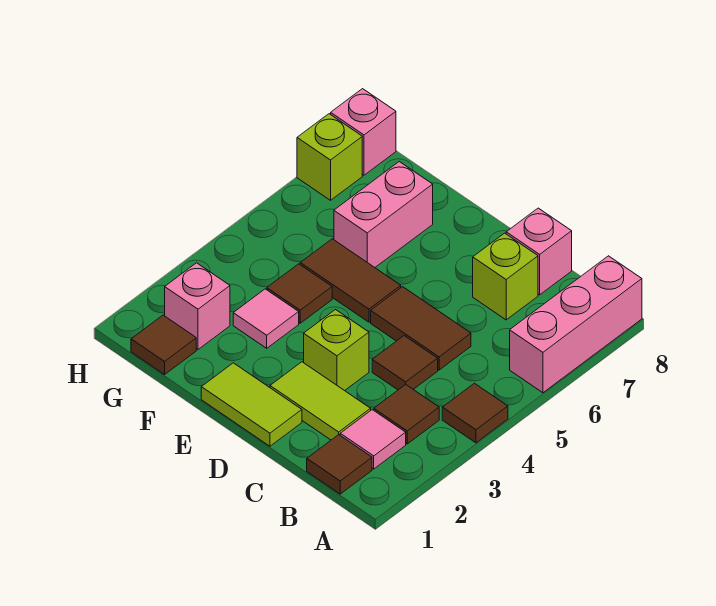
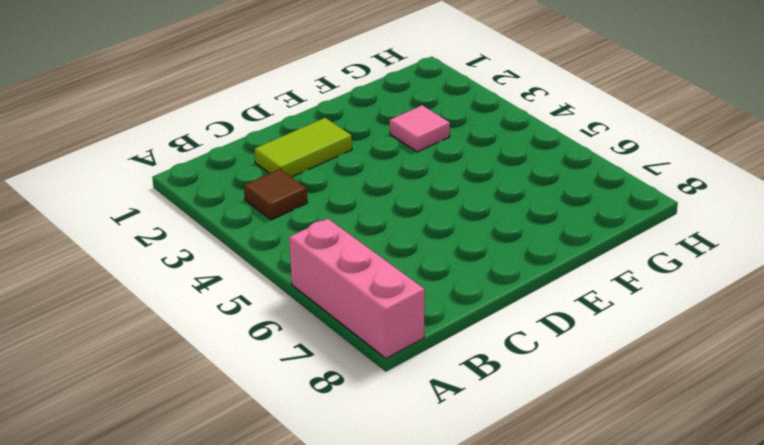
none -> brown 1x1 tile [442,383,508,443]
none -> brown 1x1 tile [307,435,372,494]
none -> pink 1x1 tile [340,410,406,469]

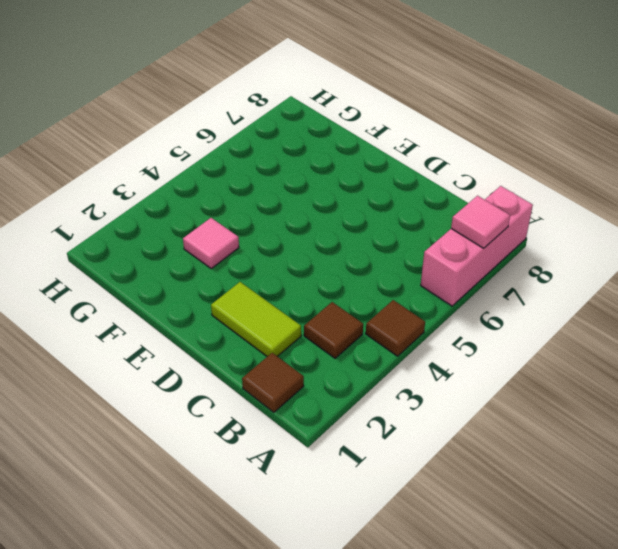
pink 1x1 tile [451,196,510,248] -> pink 1x1 tile moved to [340,410,406,469]
none -> brown 1x1 tile [372,336,438,390]
none -> brown 1x2 tile [371,287,471,370]
none -> lime 1x1 brick [473,233,538,320]

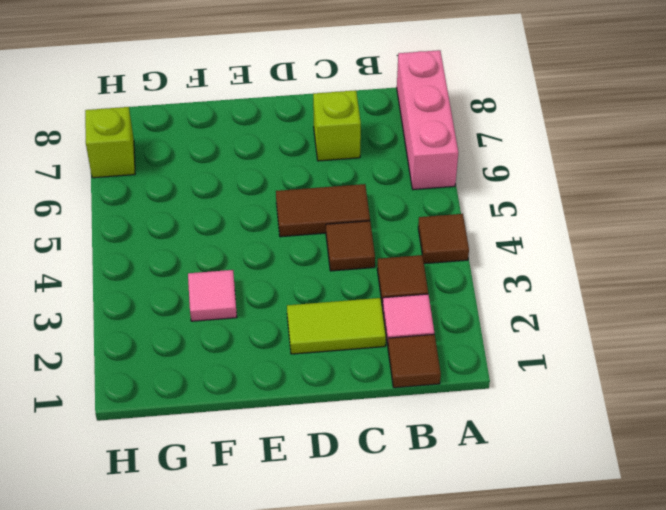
none -> pink 1x1 brick [506,208,572,295]
none -> lime 1x2 tile [201,363,302,446]
none -> lime 1x1 brick [304,310,369,391]

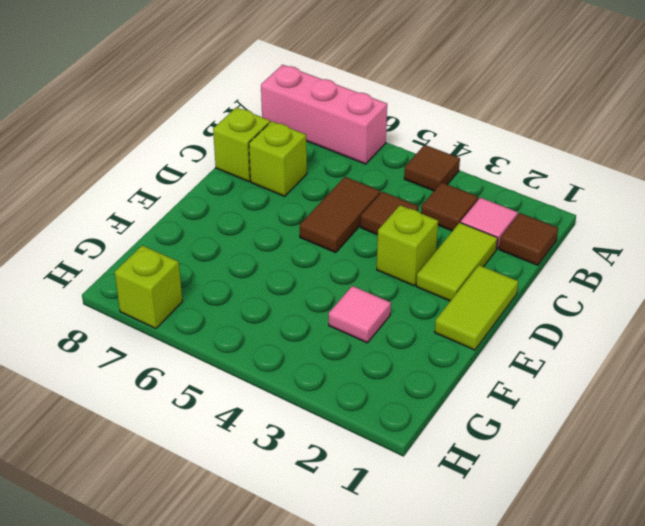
lime 1x1 brick [213,107,270,182] -> pink 1x1 brick [506,208,572,295]
none -> brown 1x2 tile [300,239,401,322]
none -> brown 1x1 tile [267,264,332,323]
none -> pink 1x2 brick [334,162,433,267]

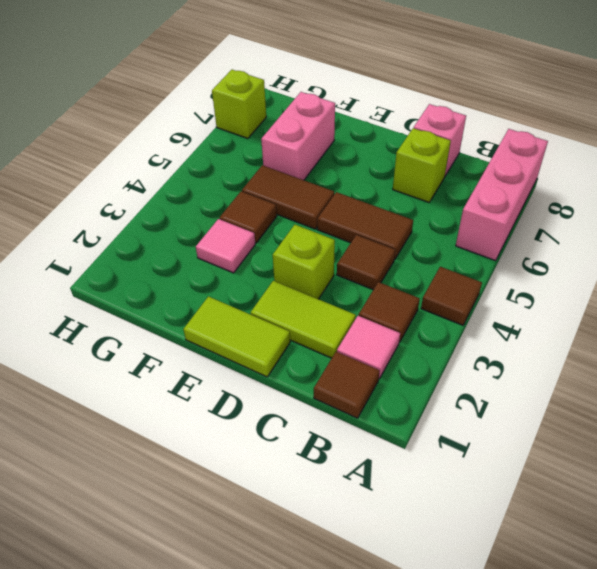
none -> brown 1x1 tile [131,315,196,375]
none -> pink 1x1 brick [165,263,230,349]
none -> pink 1x1 brick [331,89,396,175]

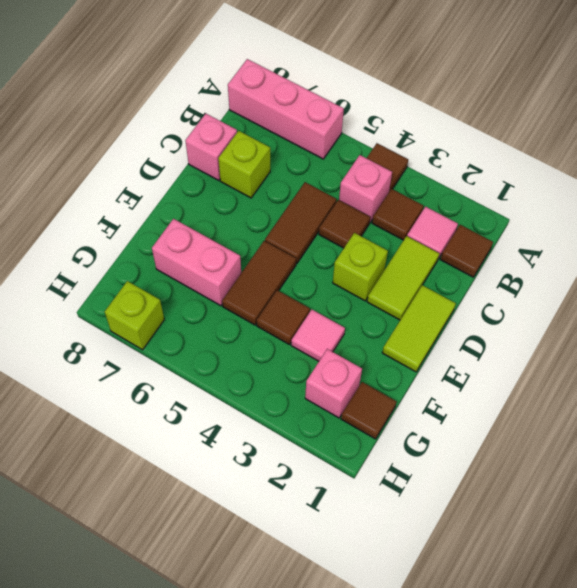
pink 1x1 brick [339,155,392,222] -> pink 1x1 brick moved to [331,89,396,175]

